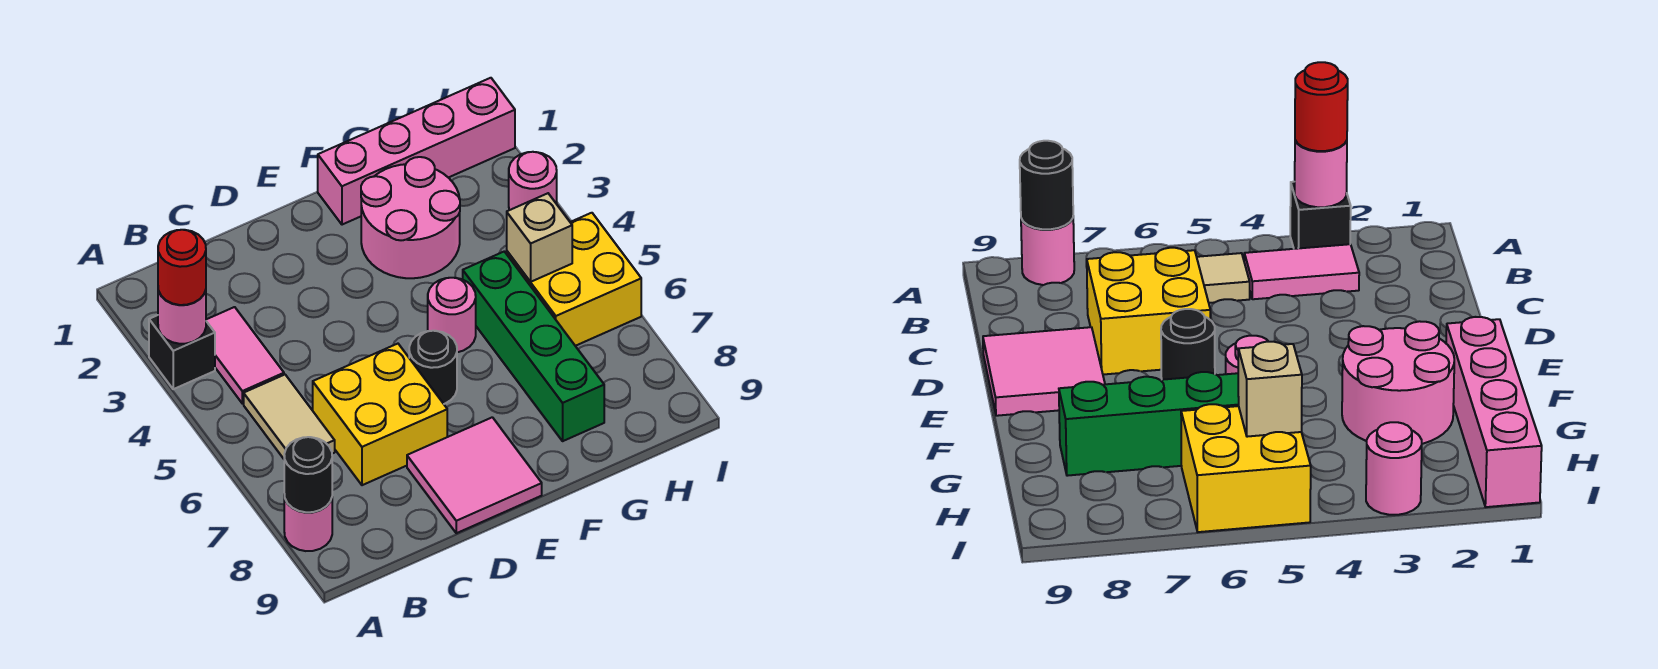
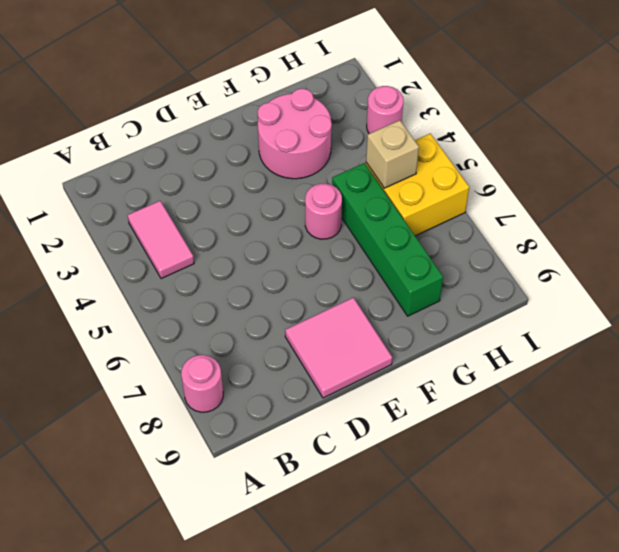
none -> black 1x1 brick [149,315,215,389]
none -> tan 1x2 tile [244,375,335,459]
none -> yellow 2x2 brick [313,344,447,485]

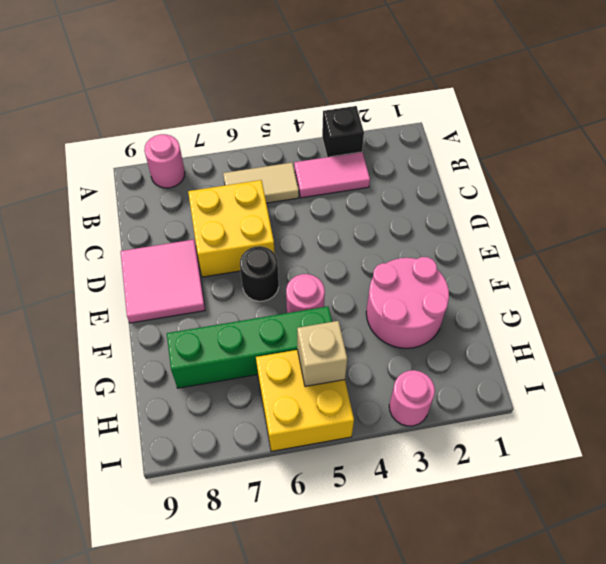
none -> pink 1x4 brick [318,78,515,225]
none -> pink 1x1 round brick [158,290,206,344]
none -> black 1x1 round brick [284,437,332,512]

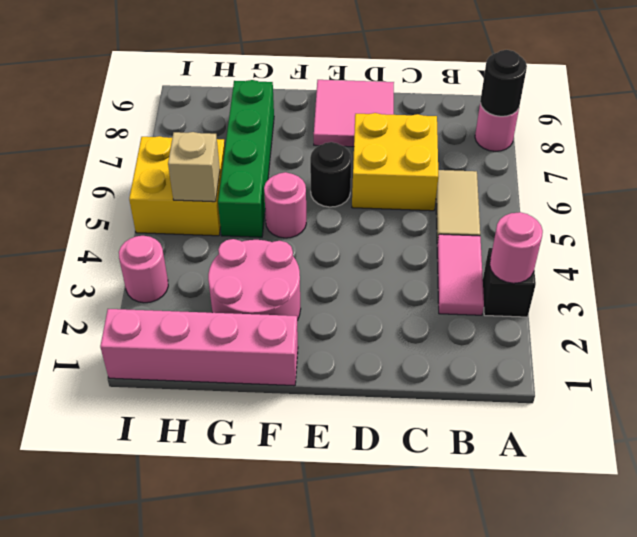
none -> red 1x1 round brick [158,230,206,305]

